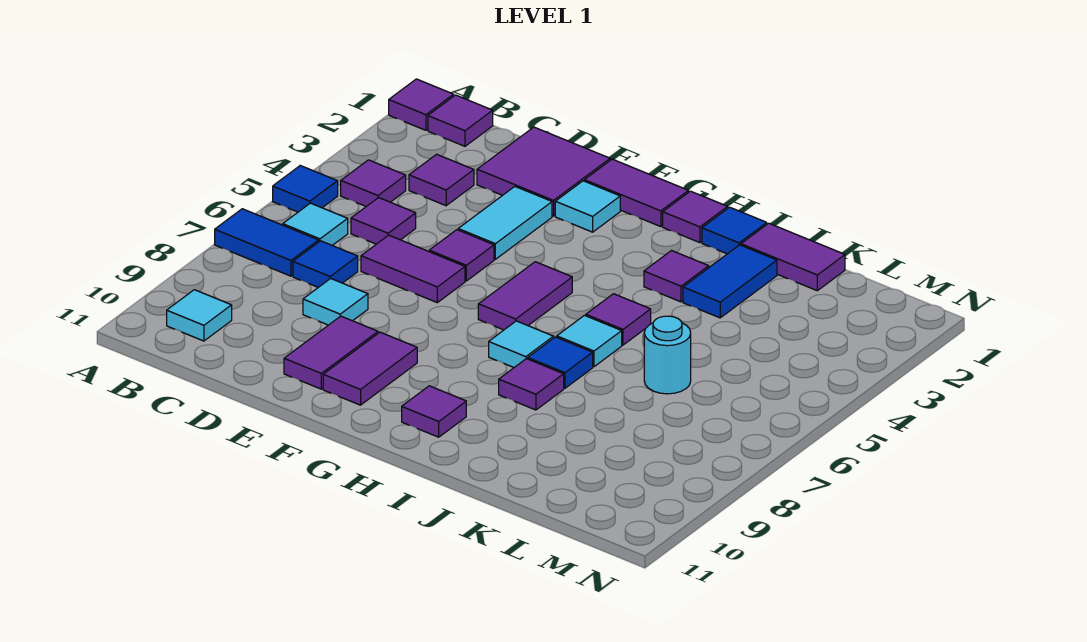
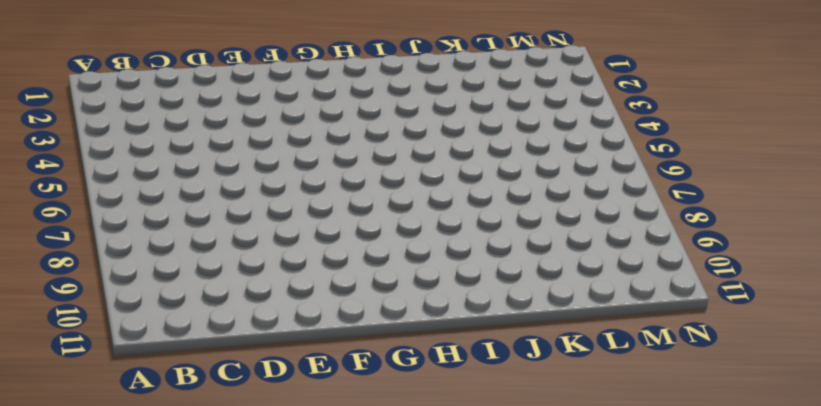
none -> purple 1x1 tile [389,79,454,130]
none -> blue 1x1 tile [273,166,338,212]
none -> blue 1x2 tile [215,209,319,276]
none -> purple 1x1 tile [428,95,493,146]

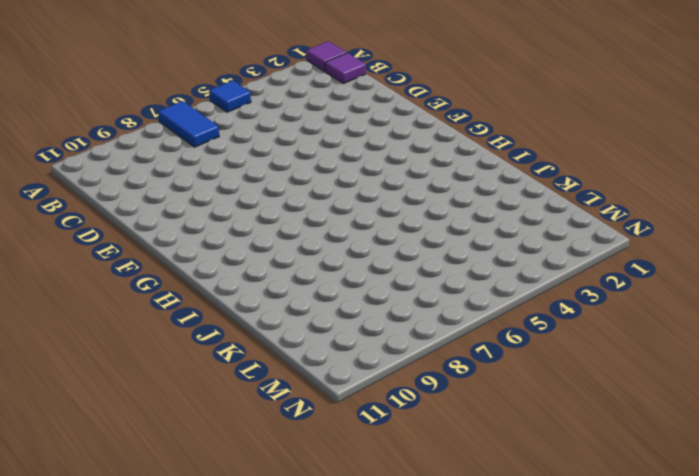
none -> purple 1x1 tile [341,160,406,206]
none -> cyan 1x1 tile [283,203,348,245]
none -> cyan 1x1 tile [167,290,232,341]
none -> purple 1x1 tile [409,154,474,206]

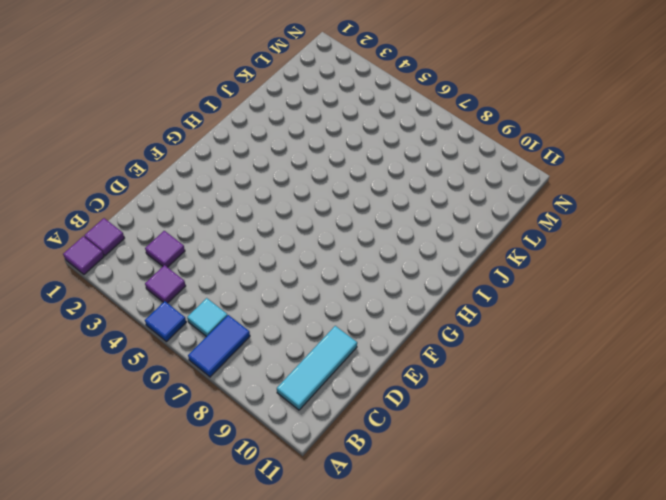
cyan 1x3 tile [277,326,357,410] -> cyan 1x1 tile [167,290,232,341]
none -> purple 1x1 tile [351,198,416,244]
none -> blue 1x1 tile [293,241,358,287]
none -> purple 2x2 tile [477,127,610,216]
none -> purple 1x2 tile [361,235,465,303]

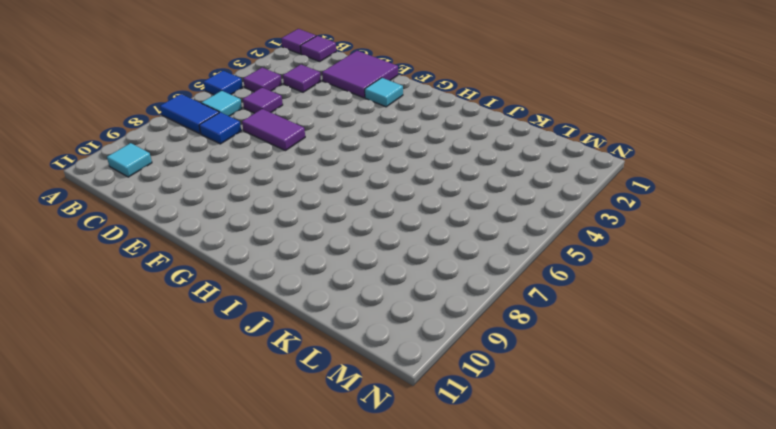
none -> cyan 1x1 tile [303,278,368,325]
none -> cyan 1x2 tile [458,187,552,259]
none -> purple 1x1 tile [429,230,494,281]
none -> purple 1x2 tile [284,316,378,389]

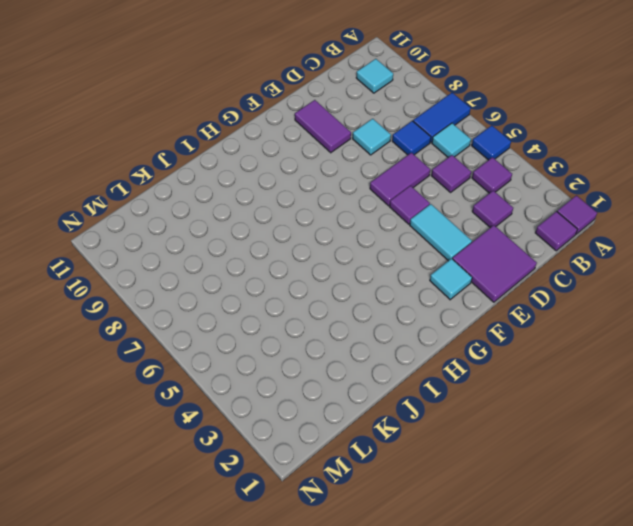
none -> purple 1x2 tile [584,159,688,227]
none -> purple 1x2 tile [323,332,417,405]
none -> purple 1x2 tile [478,262,572,330]
none -> purple 1x1 tile [663,191,728,243]

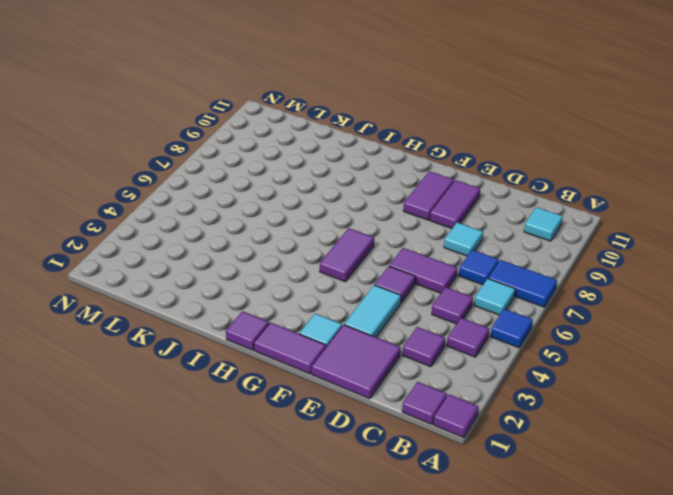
none -> cyan 1x1 tile [489,321,554,367]
none -> purple 1x1 tile [402,386,466,437]
none -> blue 1x1 tile [702,207,767,254]
none -> purple 1x1 tile [644,251,709,302]

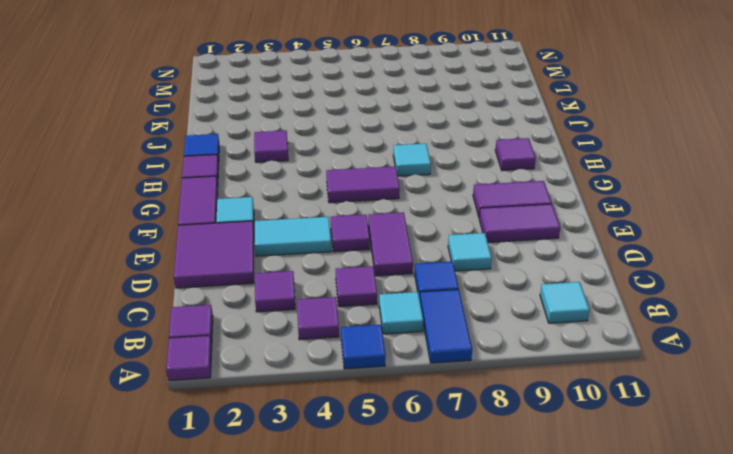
none -> purple 1x1 tile [586,294,651,345]
none -> cyan 1x1 tile [557,315,622,367]
none -> blue 1x1 tile [528,337,593,388]
none -> purple 1x1 tile [499,359,564,410]

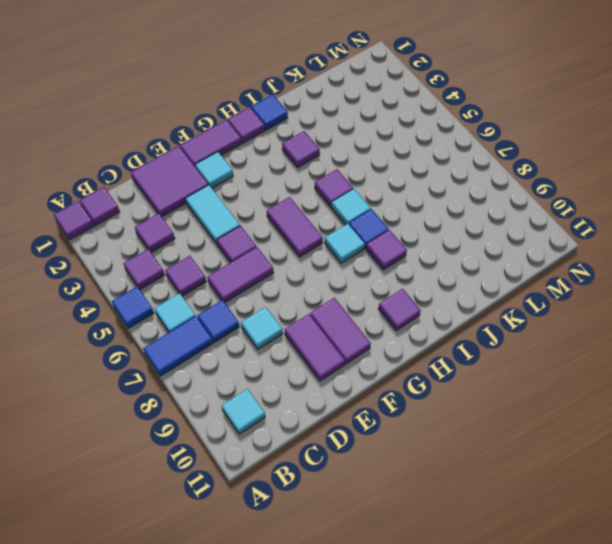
none -> purple 1x2 tile [741,223,845,291]
none -> blue 1x2 tile [683,245,777,318]
none -> cyan 1x1 round brick [644,316,691,394]

